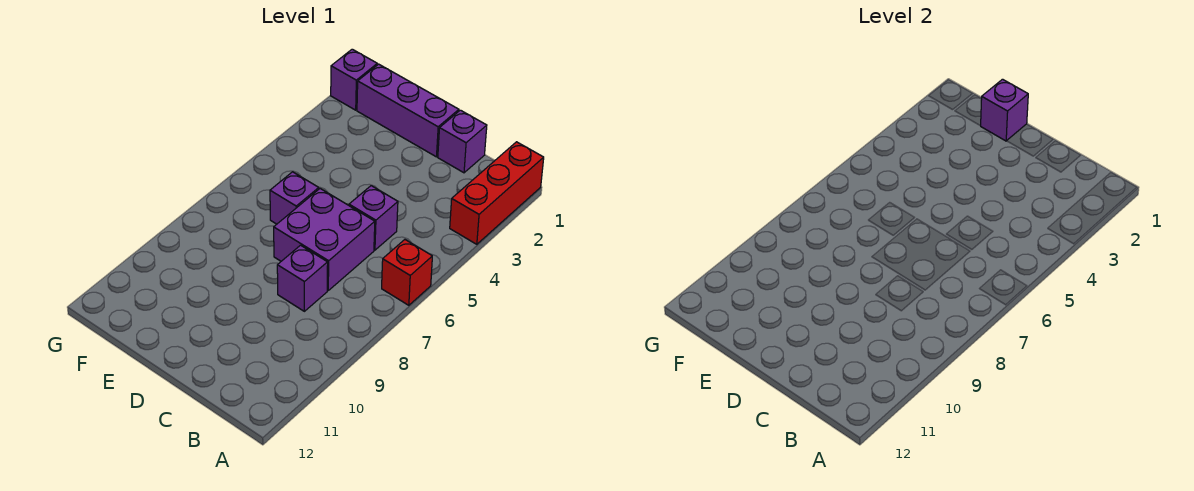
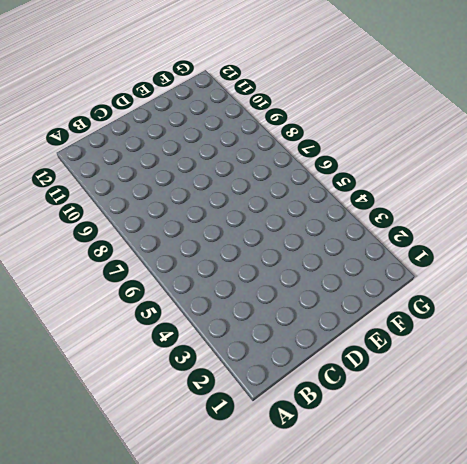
none -> red 1x3 brick [450,142,544,244]
none -> red 1x1 brick [382,240,432,305]

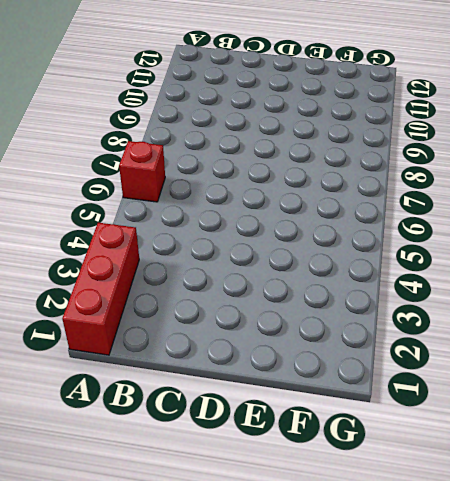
none -> purple 1x1 brick [438,110,487,173]
none -> purple 1x1 brick [349,186,398,250]

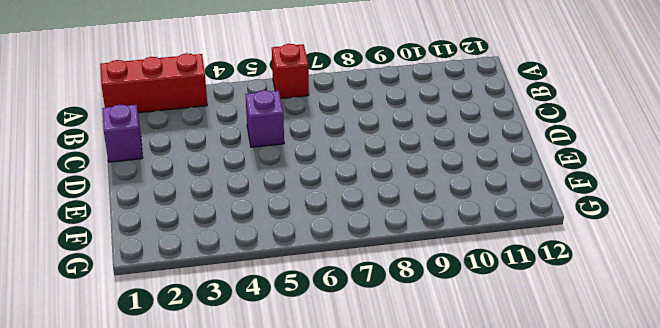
none -> purple 2x2 brick [274,189,375,290]
none -> purple 1x1 brick [277,245,328,311]

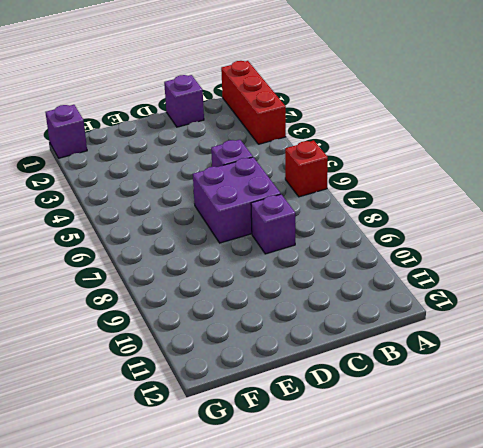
none -> purple 1x3 brick [357,64,459,157]
none -> purple 1x1 brick [270,172,319,224]

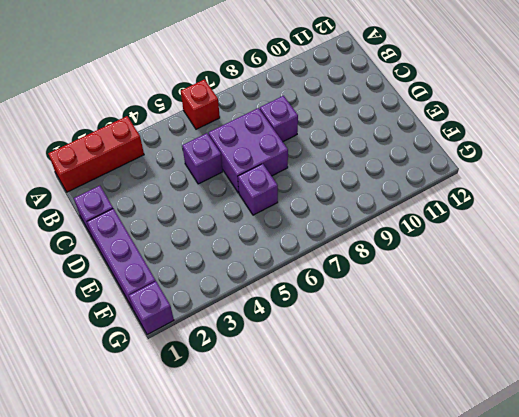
none -> purple 1x1 brick [981,79,1028,141]

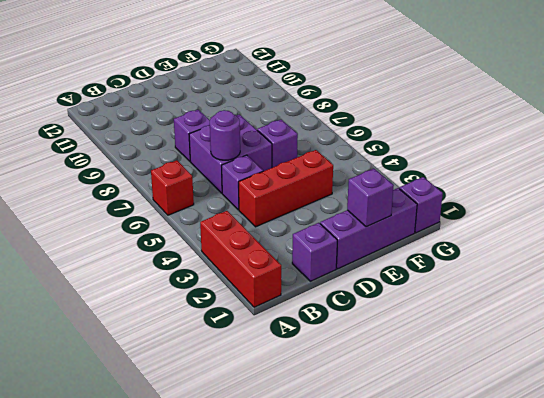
red 1x3 brick [239,150,333,227] -> none
purple 1x1 round brick [210,110,240,160] -> none

